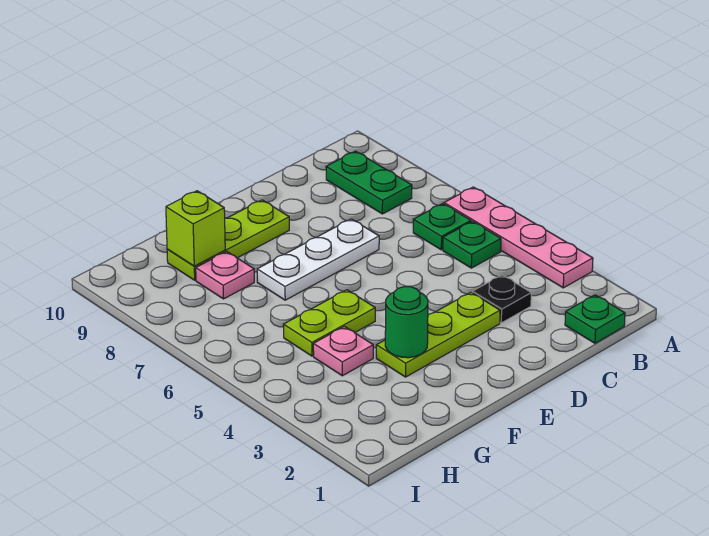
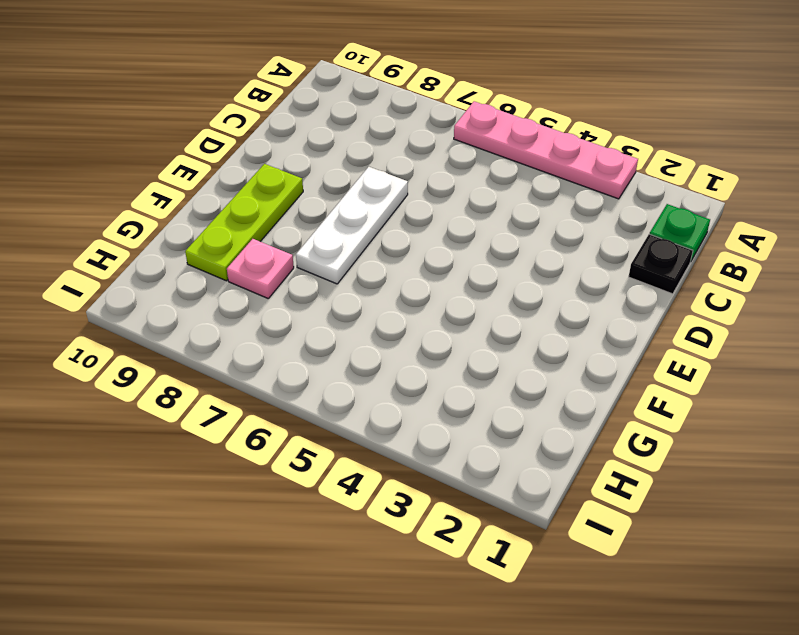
black 1x1 plate [629,234,693,294] -> black 1x1 plate moved to [472,275,531,323]
none -> green 1x1 plate [443,221,501,268]
none -> green 1x1 plate [413,203,471,250]
none -> green 1x2 plate [326,151,412,214]

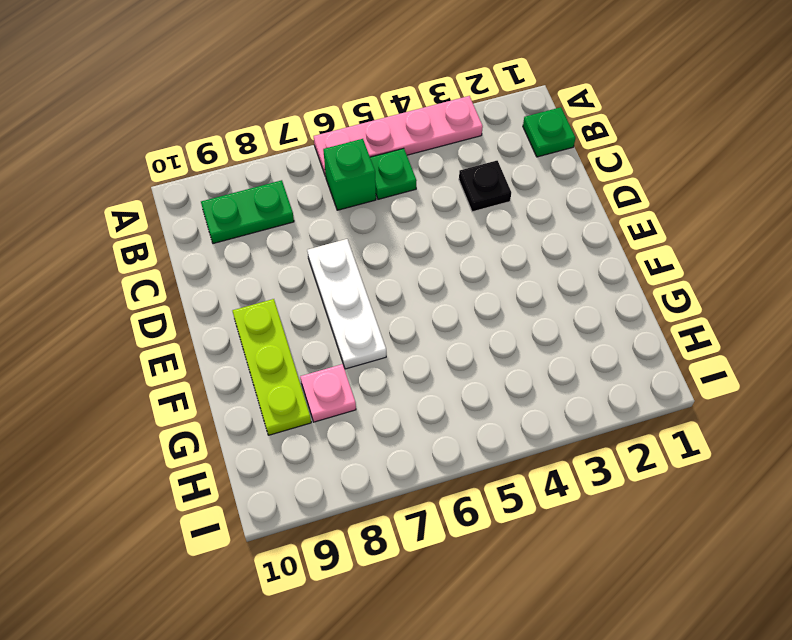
green 1x1 brick [323,139,376,210] -> green 1x1 plate [413,203,471,250]
none -> lime 1x3 plate [376,292,500,377]
none -> lime 1x2 plate [283,290,375,356]
none -> pink 1x1 plate [313,327,373,376]

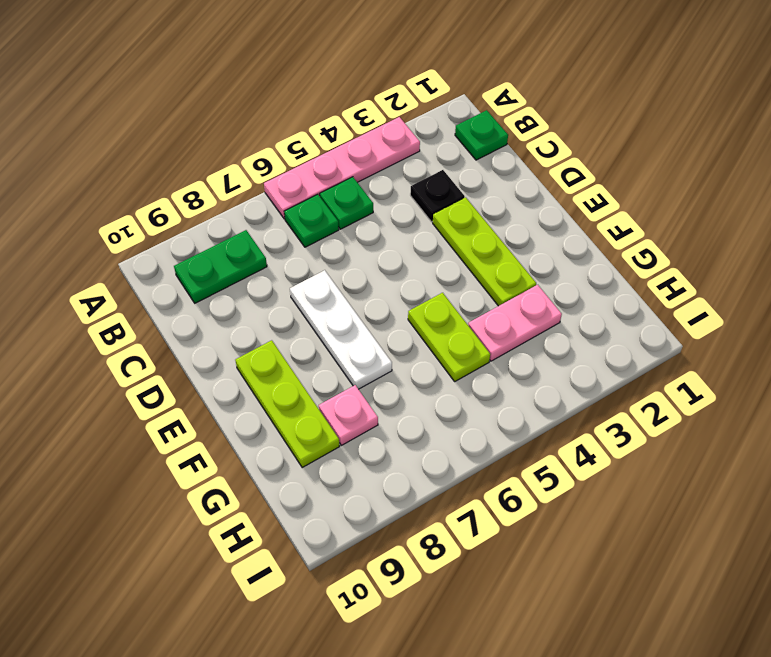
pink 1x2 plate [468,285,562,361] -> pink 1x1 plate [313,327,373,376]
none -> green 1x1 round brick [385,287,428,358]
none -> lime 1x1 brick [166,191,225,266]

